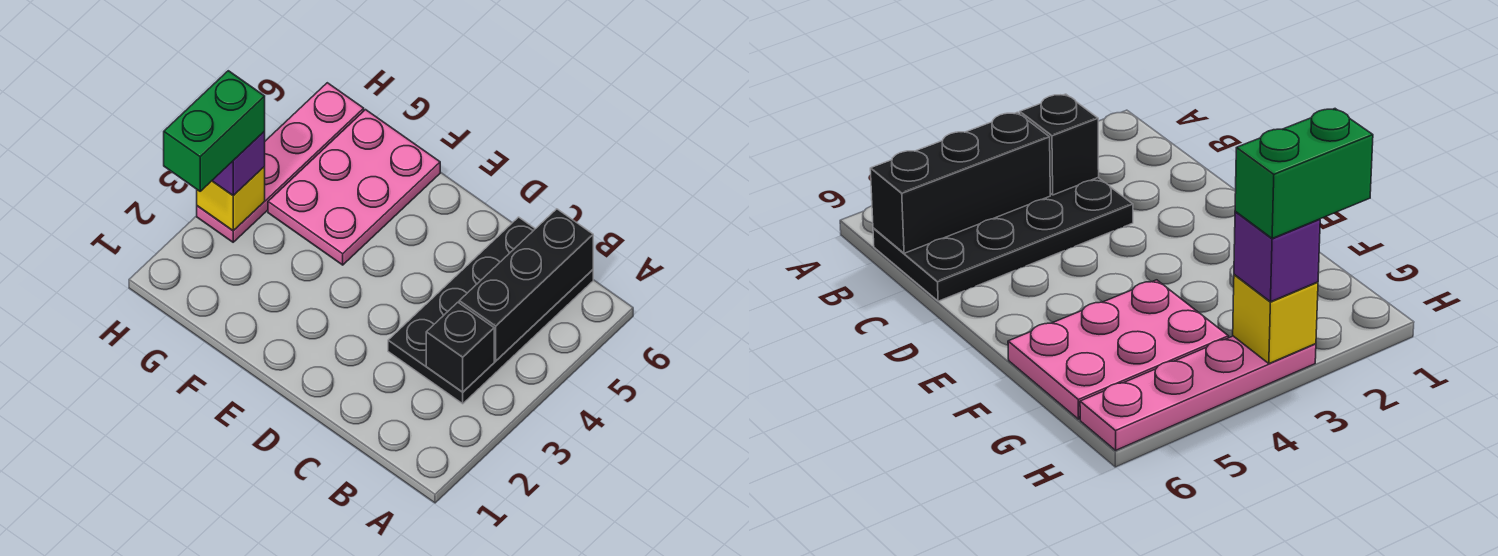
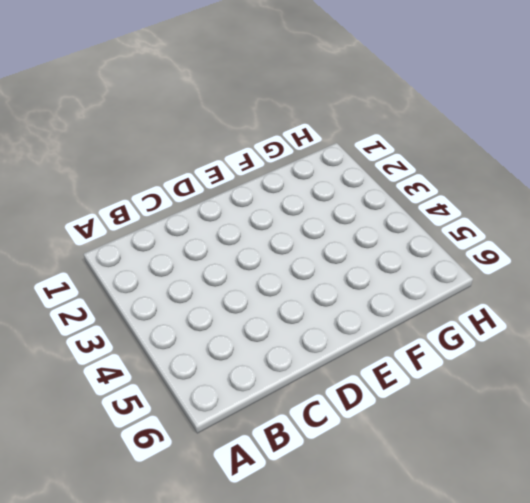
none -> black 2x4 plate [388,217,593,404]
none -> pink 2x3 plate [268,110,440,265]

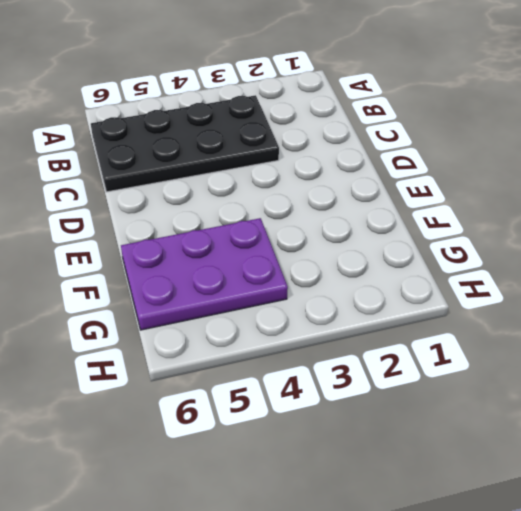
purple 2x3 plate [121,218,288,330] -> pink 2x3 plate [268,110,440,265]
none -> pink 1x4 plate [197,83,364,242]
none -> black 1x1 brick [426,302,494,392]

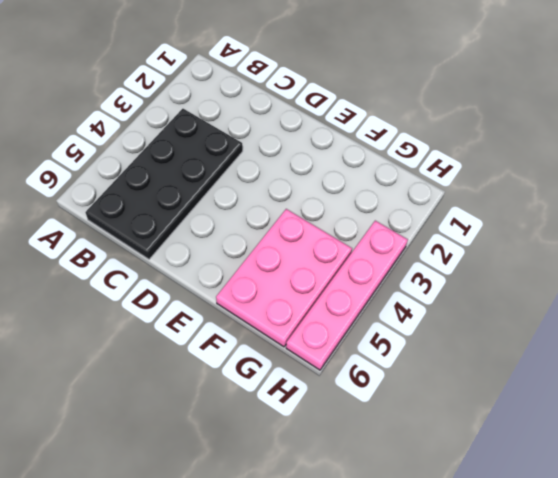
none -> black 1x1 brick [426,302,494,392]
none -> black 1x3 brick [459,209,593,361]

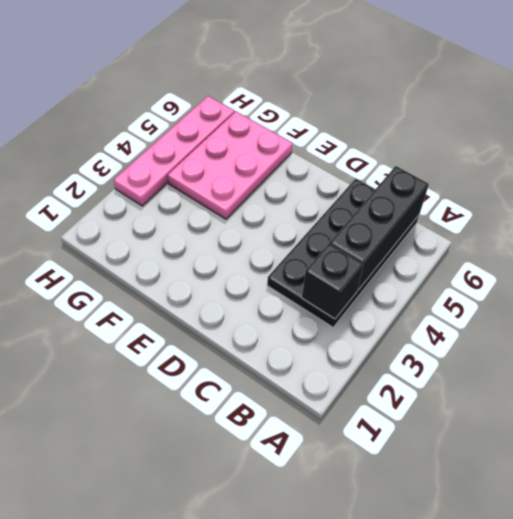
none -> yellow 1x1 brick [197,167,265,231]
none -> purple 1x1 brick [212,131,265,196]

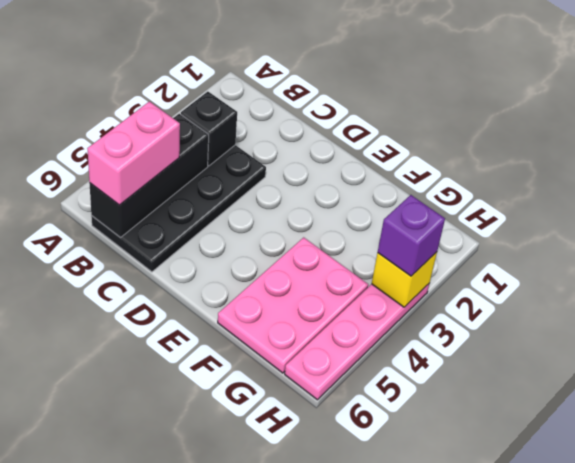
pink 1x2 brick [87,101,180,205] -> none
none -> green 1x2 brick [164,71,265,191]

